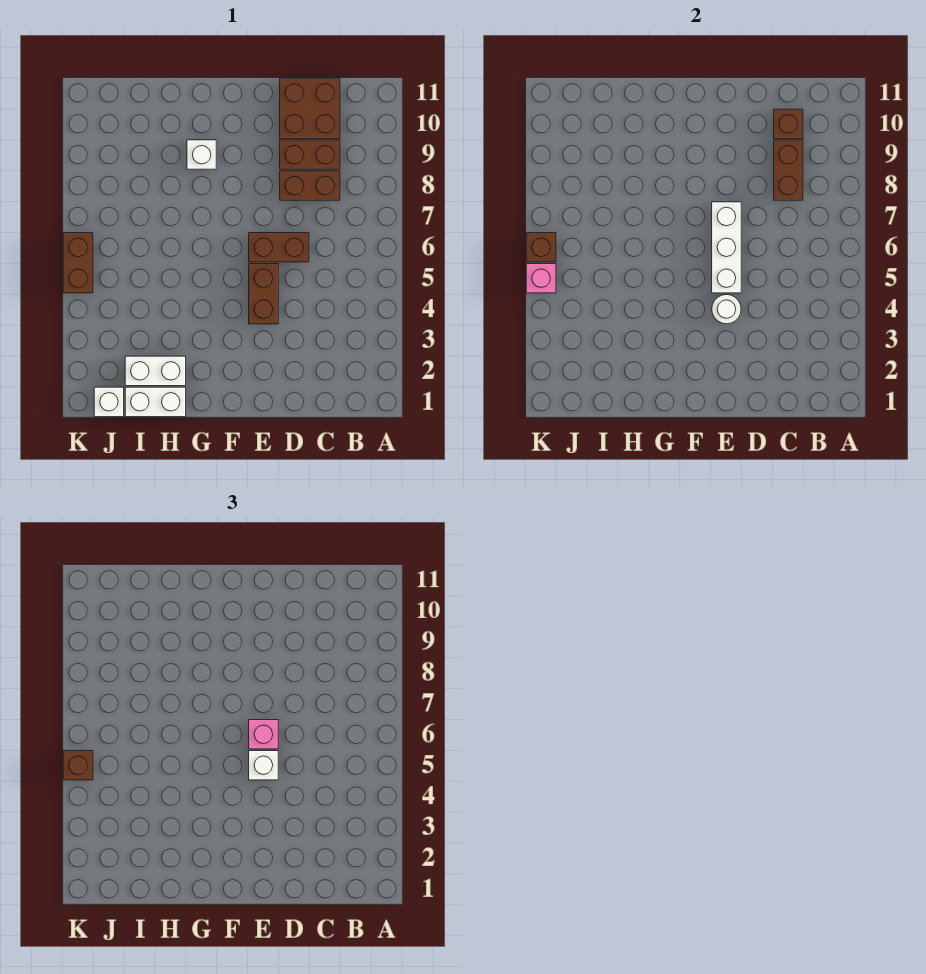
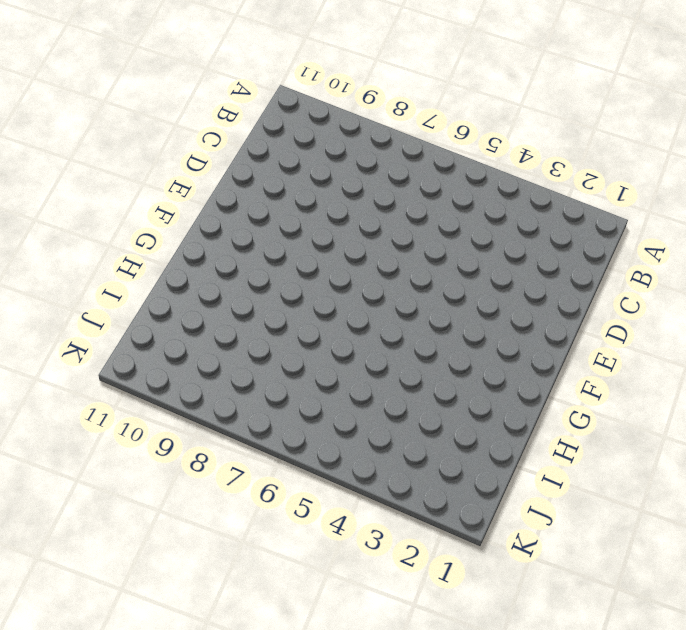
none -> brown 1x2 brick [280,171,340,200]
none -> brown 1x2 brick [280,140,340,169]
none -> brown 2x2 brick [280,78,340,139]

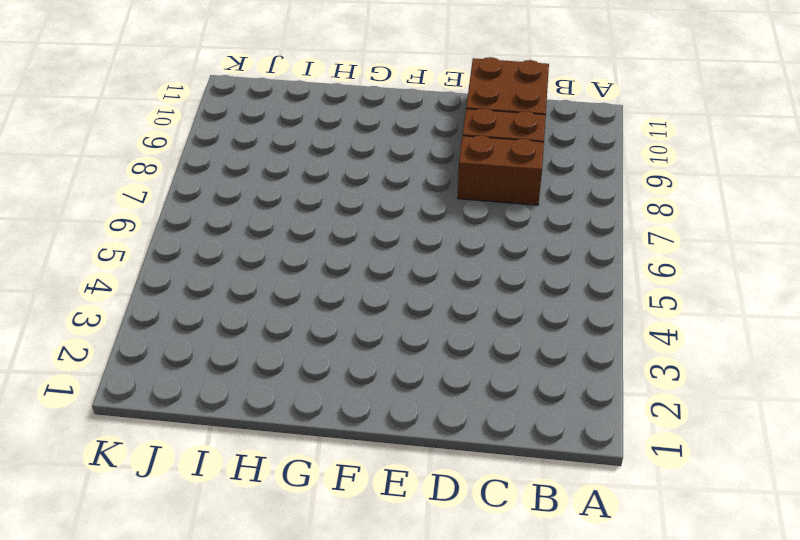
none -> brown 1x2 brick [249,233,309,262]
none -> brown 1x2 brick [249,264,278,324]
none -> white 1x1 brick [187,140,216,169]

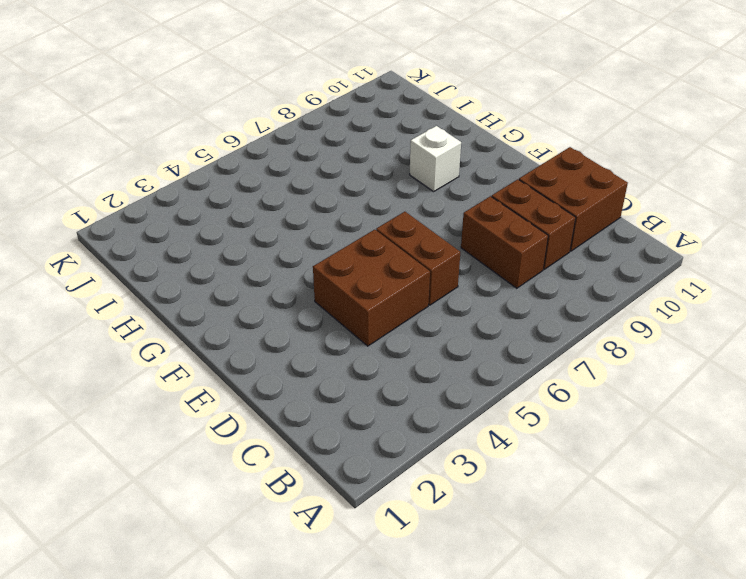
brown 2x2 brick [313,230,430,346] -> brown 1x2 brick [249,264,278,324]
none -> white 1x2 brick [125,387,186,417]
none -> white 1x2 brick [125,356,186,386]
none -> white 1x1 brick [94,387,124,417]

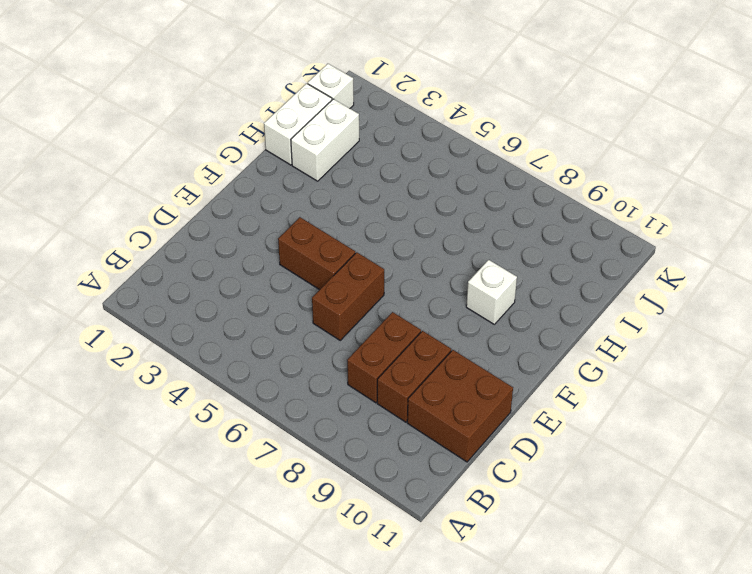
none -> brown 1x2 brick [63,233,93,293]
none -> brown 1x2 brick [774,140,803,200]
none -> brown 1x1 brick [774,109,803,139]

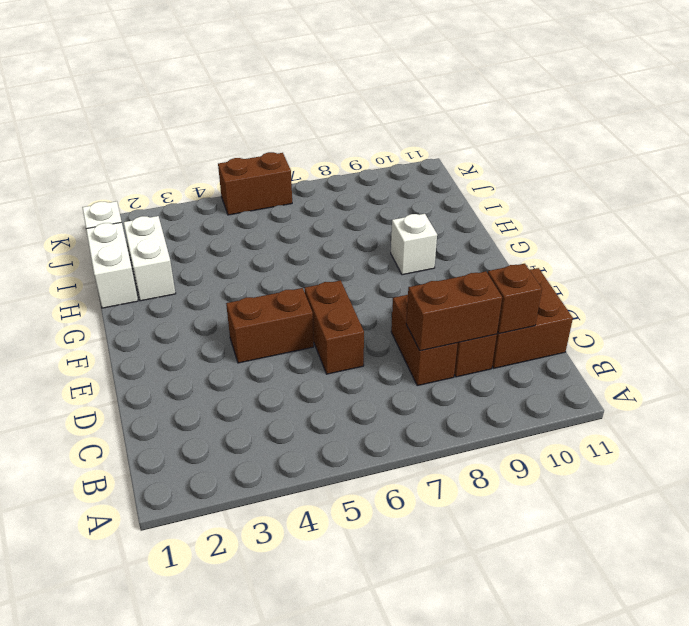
none -> white 1x1 round brick [712,295,741,324]
none -> white 1x3 brick [712,202,741,293]
none -> pink 1x1 brick [526,264,556,293]

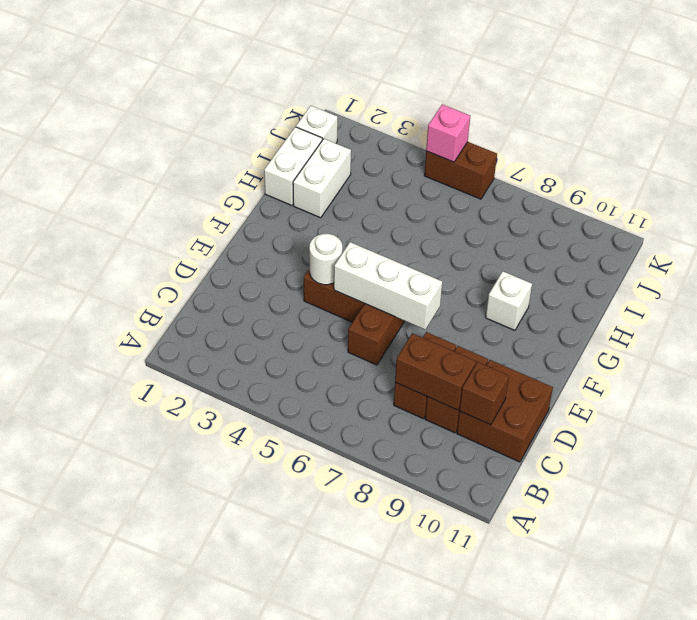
none -> brown 1x1 brick [526,233,556,262]
none -> white 1x1 brick [249,751,278,780]
none -> pink 1x1 brick [249,720,278,749]

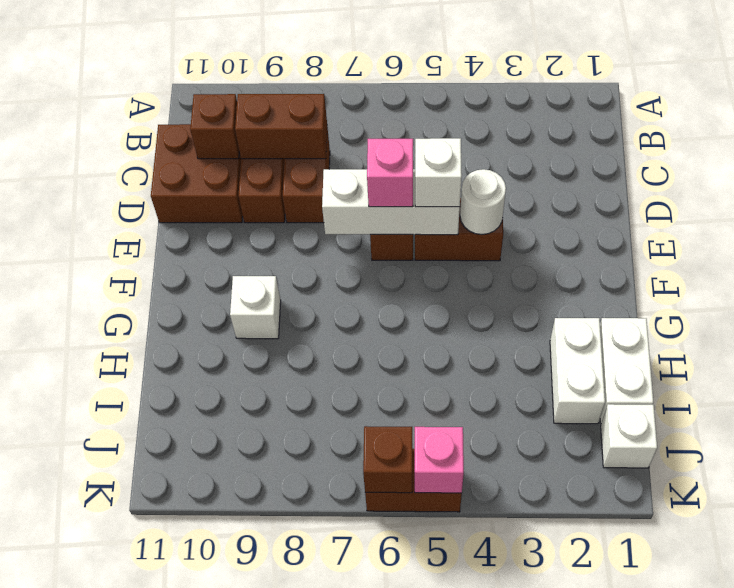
none -> brown 1x1 brick [63,751,93,780]

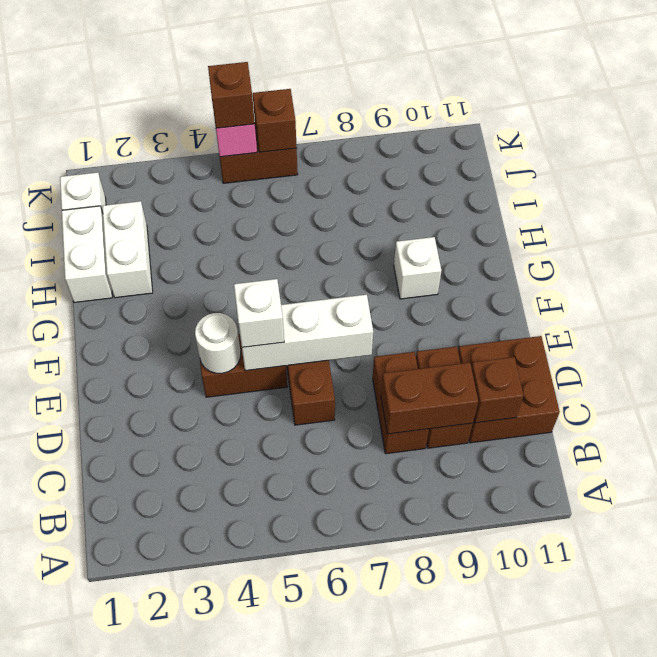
none -> pink 1x1 brick [249,720,278,749]

